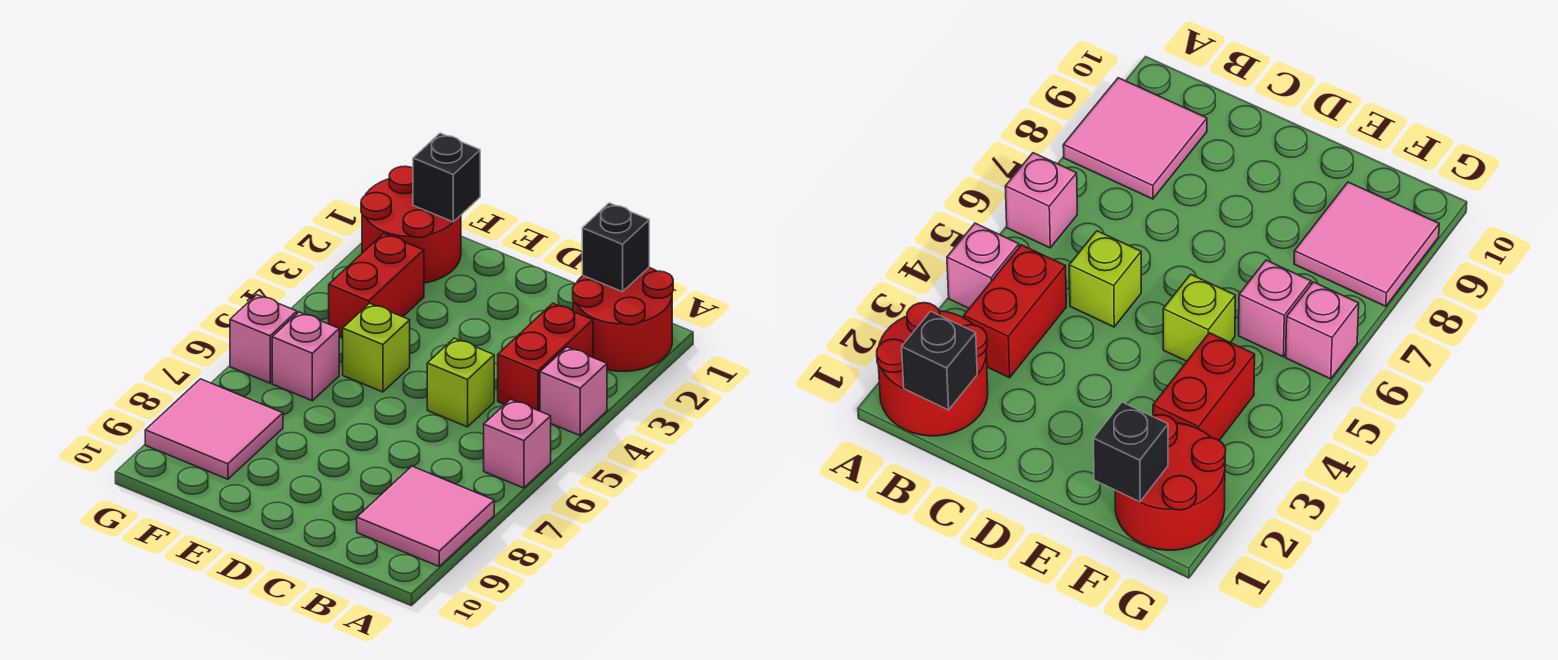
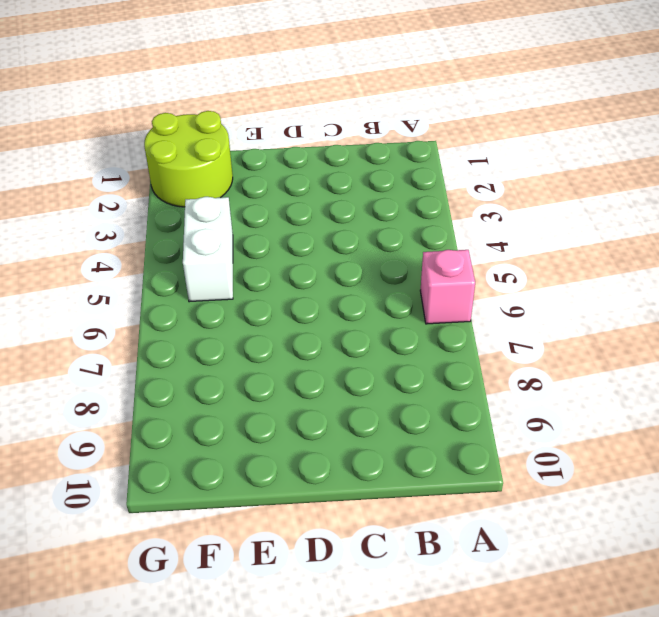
lime 2x2 round brick [144,111,233,207] -> red 2x2 round brick [361,166,461,283]
white 1x2 brick [183,197,233,302] -> red 1x2 brick [329,233,424,338]
none -> red 2x2 round brick [573,268,673,371]
none -> pink 1x1 brick [540,347,607,435]
none -> pink 2x2 tile [357,466,494,566]

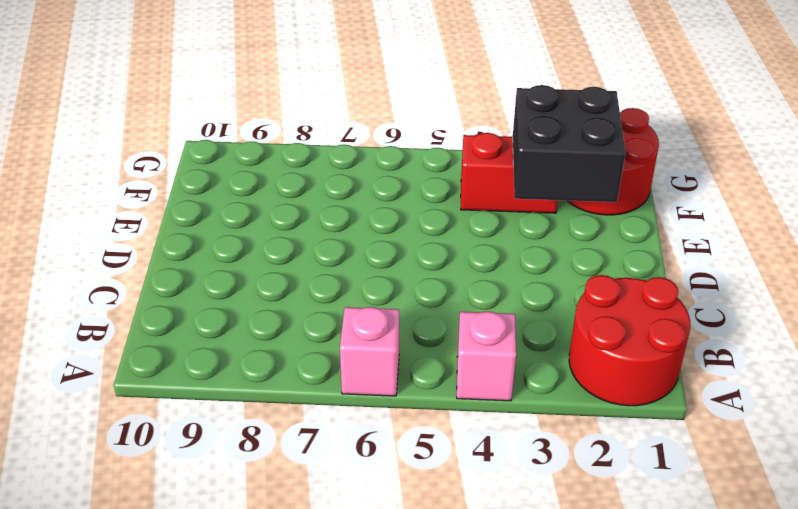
black 2x2 brick [513,85,625,202] -> none
none -> pink 2x2 tile [357,466,494,566]
none -> red 1x2 brick [498,303,593,411]
none -> lime 1x1 brick [427,338,494,427]

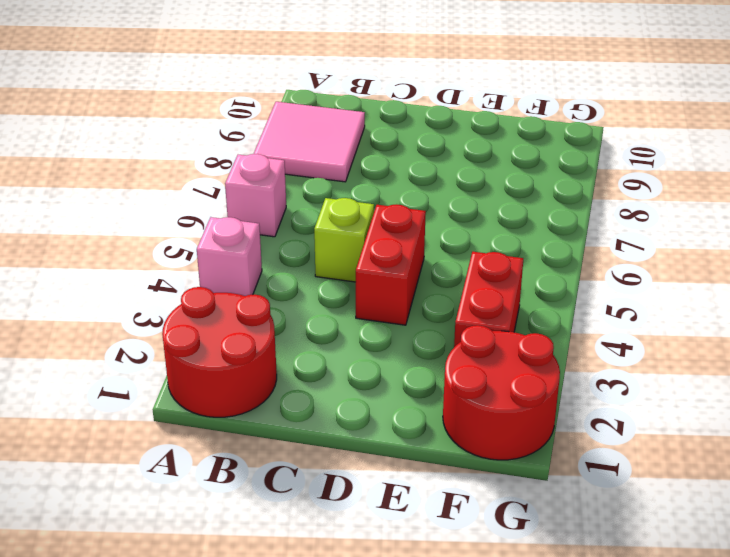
red 1x2 brick [356,204,426,325] -> red 1x2 brick moved to [498,303,593,411]
none -> lime 1x1 brick [343,303,410,392]
none -> pink 1x1 brick [272,312,339,401]
none -> pink 2x2 tile [145,379,283,479]

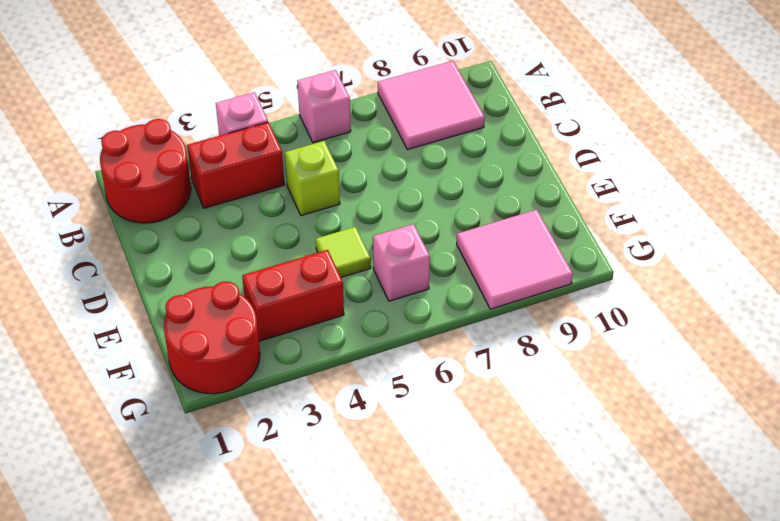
lime 1x1 tile [316,227,371,277] -> lime 1x1 brick [343,303,410,392]
none -> pink 1x1 brick [230,295,297,383]
none -> black 1x1 brick [582,203,649,292]
none -> black 1x1 brick [413,133,480,222]

